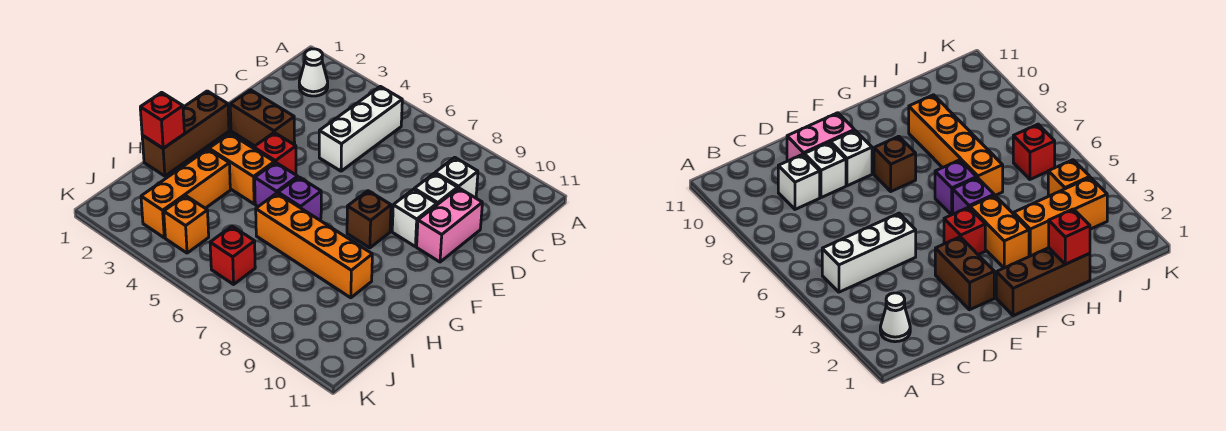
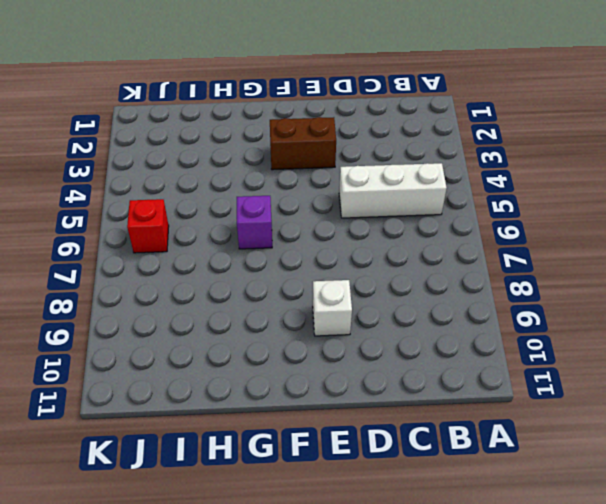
brown 1x2 brick [270,117,336,170] -> brown 1x2 brick turned to [230,90,295,146]
none -> white 1x1 cone [299,49,328,96]
none -> white 1x1 brick [435,157,478,198]
none -> white 1x1 brick [414,173,458,205]

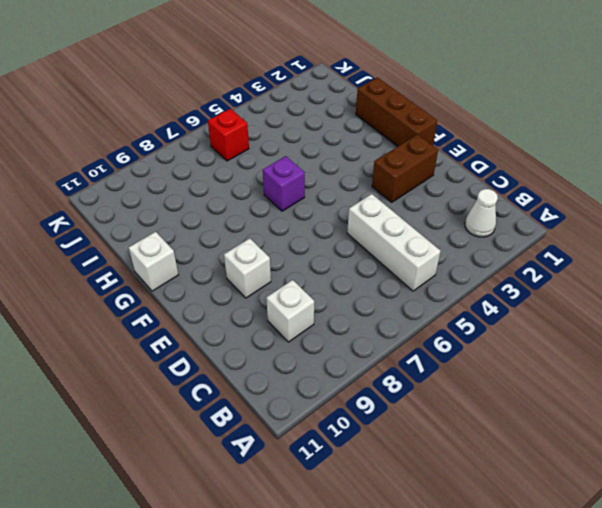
white 1x1 brick [129,232,178,291] -> white 1x1 brick moved to [414,173,458,205]
none -> pink 1x2 brick [417,188,482,262]
none -> red 1x1 brick [254,133,296,174]
none -> brown 1x1 brick [347,191,391,248]

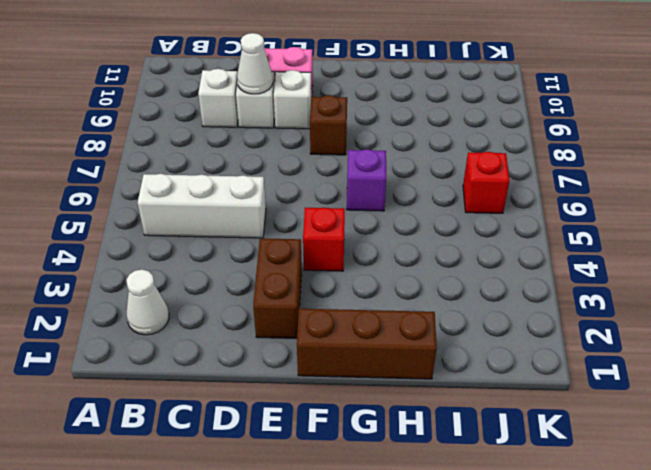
white 1x1 cone [237,33,273,94] -> none
none -> orange 1x2 brick [209,134,274,204]
none -> purple 1x1 brick [255,162,298,207]
none -> orange 1x3 brick [141,149,230,238]

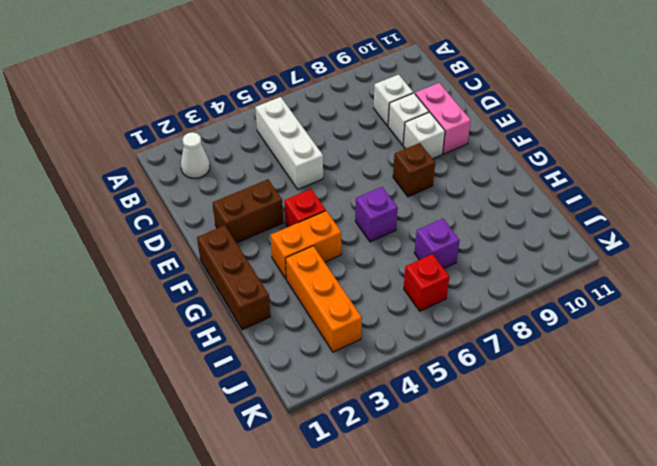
purple 1x1 brick [414,219,460,268] -> purple 1x1 brick moved to [255,162,298,207]
none -> orange 1x4 brick [256,193,372,298]
none -> orange 1x1 brick [164,196,209,253]
none -> red 1x1 brick [140,92,184,148]

